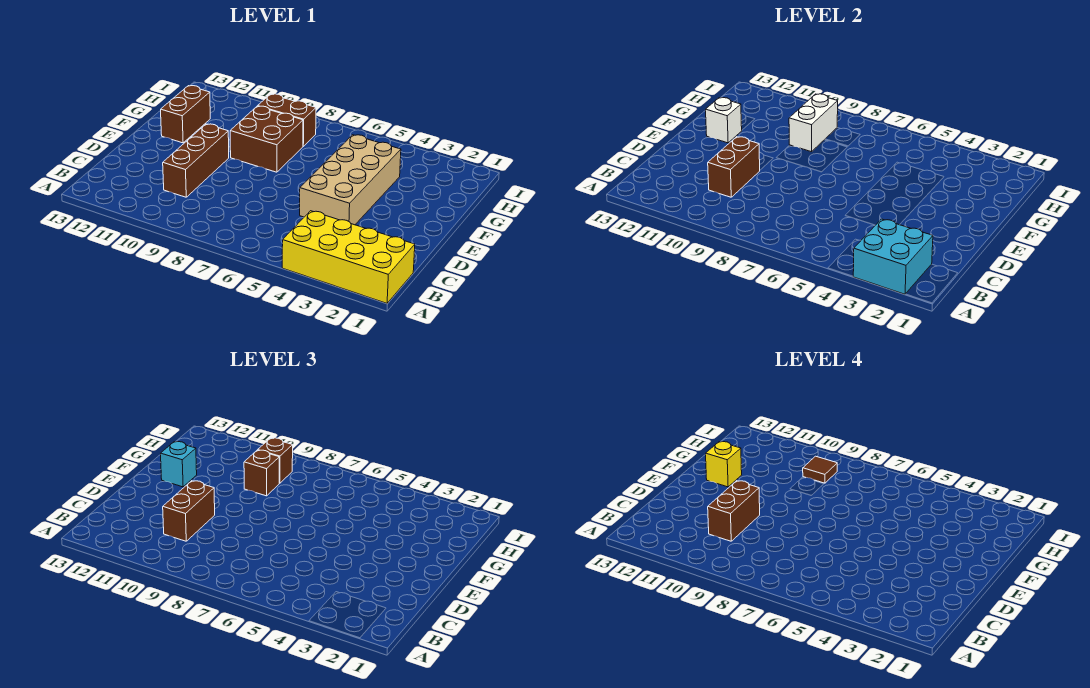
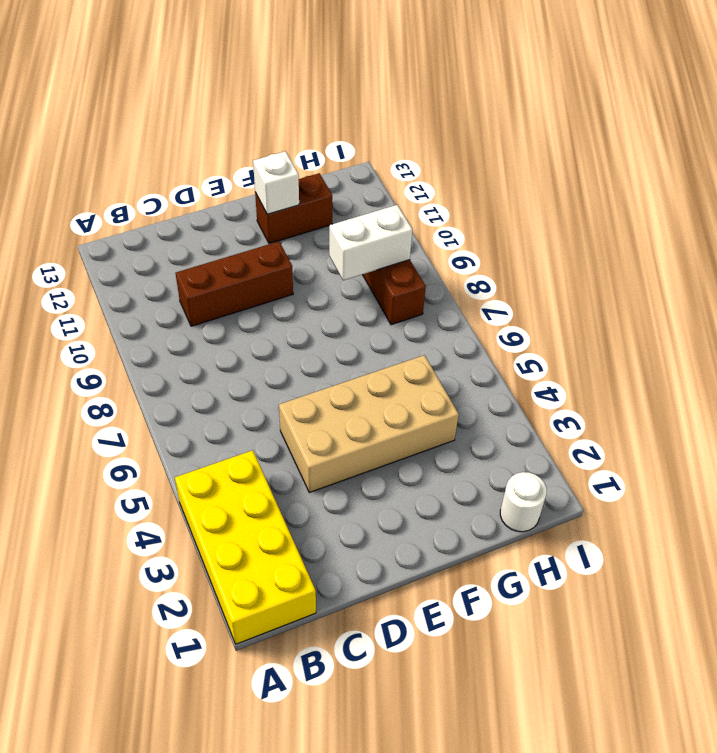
white 1x1 round brick [500,472,547,532] -> none
none -> brown 2x2 brick [230,106,303,172]
none -> cyan 2x2 brick [853,219,933,294]
none -> brown 1x2 brick [708,137,760,197]

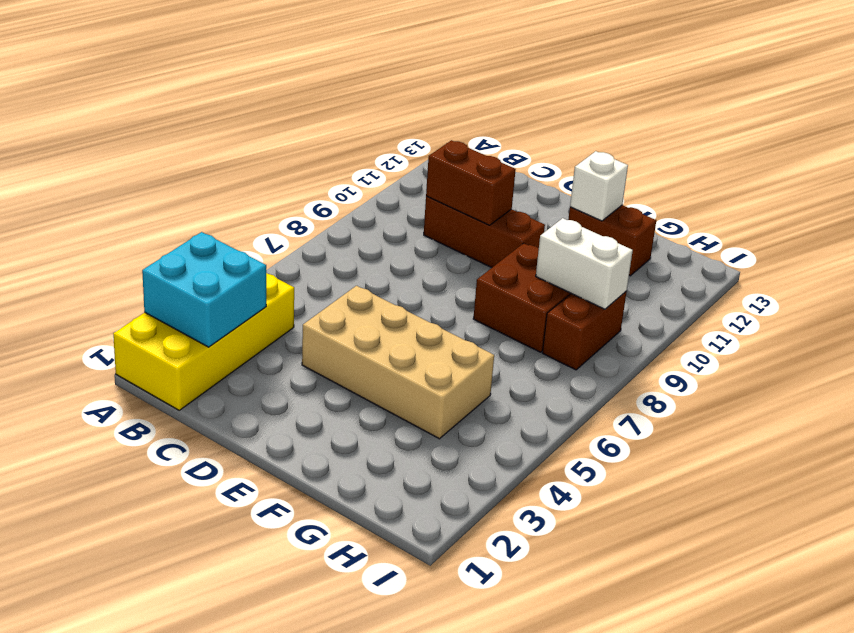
none -> brown 1x2 brick [163,481,215,541]
none -> cyan 1x1 brick [161,442,197,487]
none -> brown 1x1 brick [244,450,279,496]

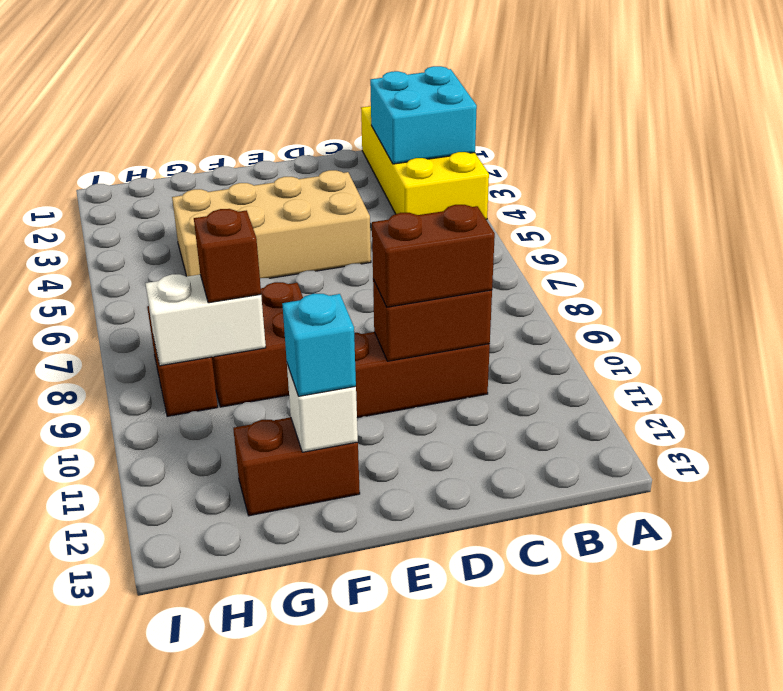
none -> brown 1x1 brick [258,438,293,483]
none -> brown 1x2 brick [708,481,760,541]
none -> yellow 1x1 brick [706,442,742,487]

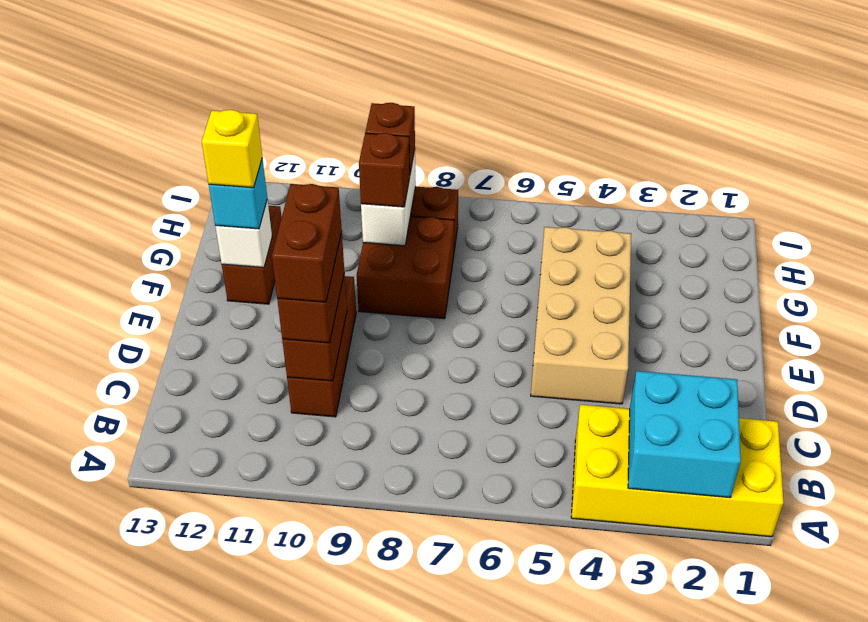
none -> brown 1x1 tile [803,456,837,483]

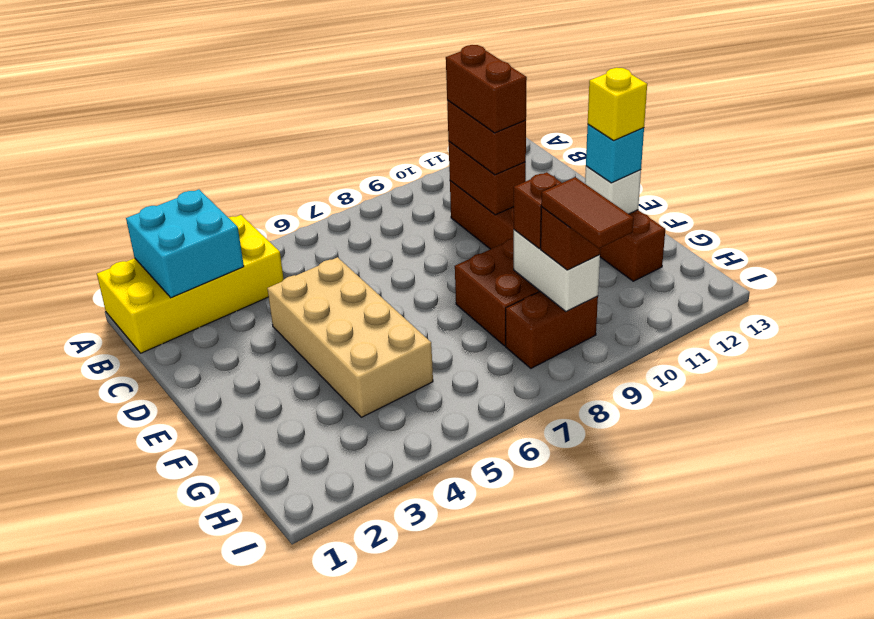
brown 1x2 tile [541,177,634,248] -> brown 1x1 tile [803,456,837,483]

